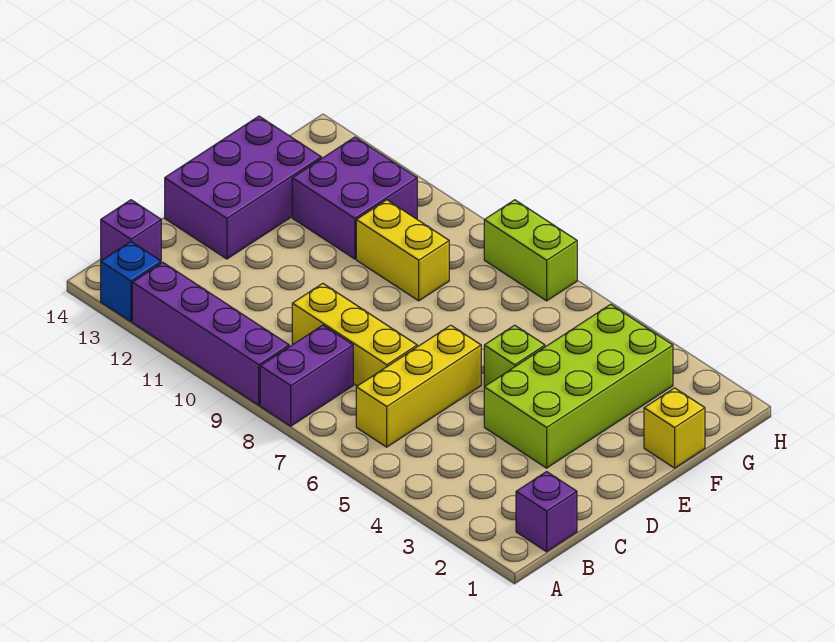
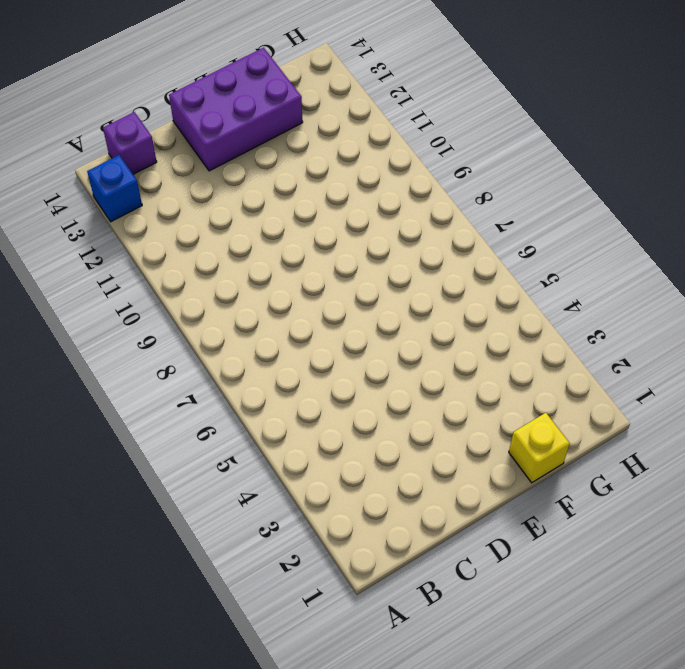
none -> purple 1x2 brick [260,325,353,426]
none -> purple 1x4 brick [132,263,289,405]
none -> purple 1x1 brick [516,472,577,552]

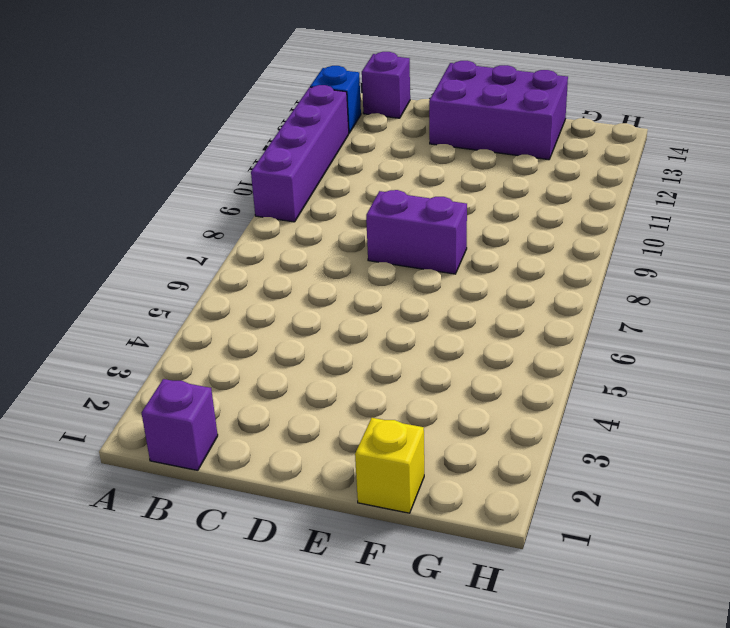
purple 1x2 brick [366,190,467,274] -> purple 1x2 brick moved to [260,325,353,426]
none -> yellow 1x3 brick [356,325,481,447]
none -> yellow 1x3 brick [292,284,417,386]
none -> lime 2x4 brick [484,304,673,468]

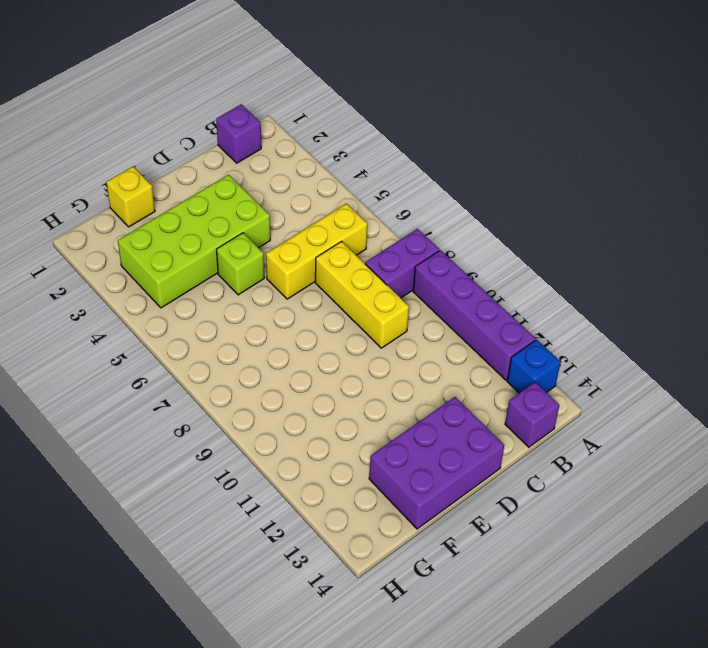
none -> yellow 1x2 brick [356,200,449,301]
none -> purple 2x2 brick [292,137,417,259]
none -> lime 1x2 brick [484,200,577,301]

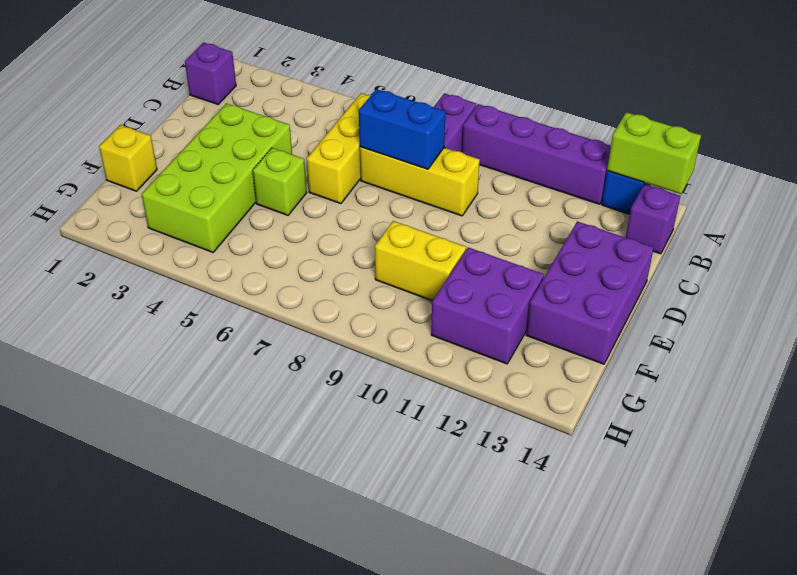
lime 1x2 brick [607,112,701,194] -> lime 1x2 brick moved to [484,200,577,301]
blue 1x2 brick [359,89,445,169] -> none

